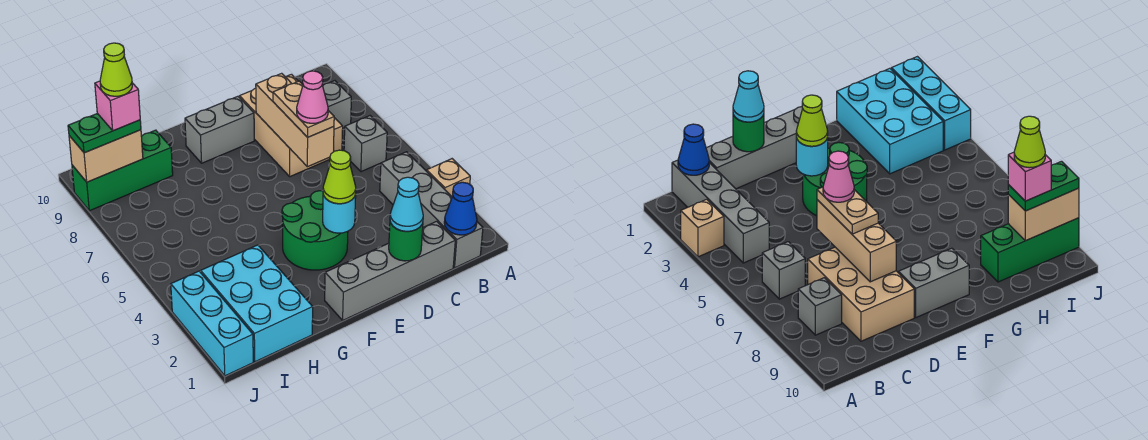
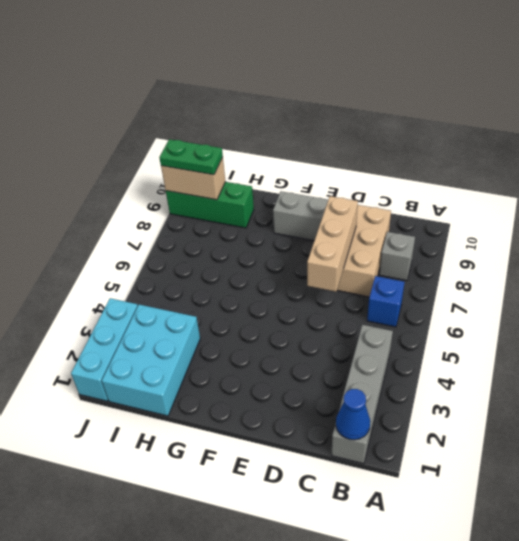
blue 1x1 brick [367,276,404,327] -> grey 1x1 brick [344,116,387,172]
none -> tan 1x1 brick [427,159,470,196]
none -> grey 1x4 brick [325,221,455,320]
none -> green 2x2 round brick [282,191,348,270]

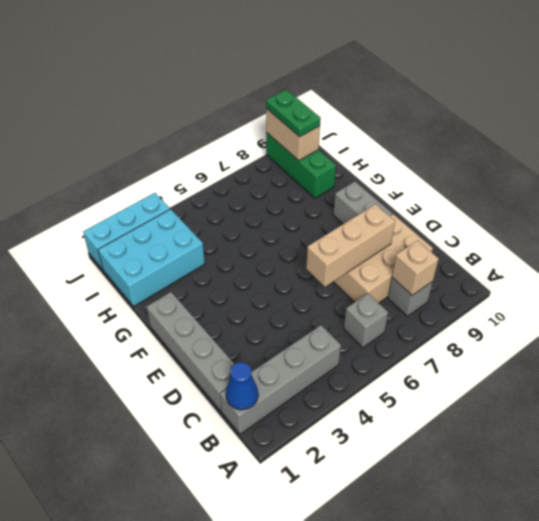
tan 1x1 brick [392,240,439,295] -> tan 1x1 brick moved to [427,159,470,196]
none -> green 2x2 round brick [282,191,348,270]
none -> green 1x1 round brick [389,222,423,261]
none -> cyan 1x1 round brick [323,194,356,233]

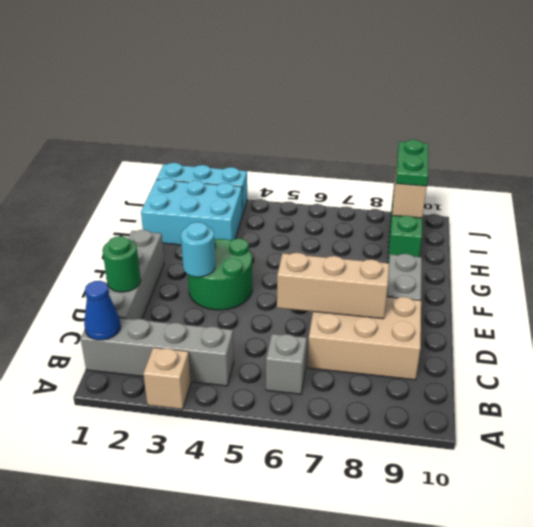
none -> grey 1x1 brick [323,81,351,128]
none -> cyan 1x1 cone [390,177,423,231]
none -> tan 1x2 plate [273,81,334,137]

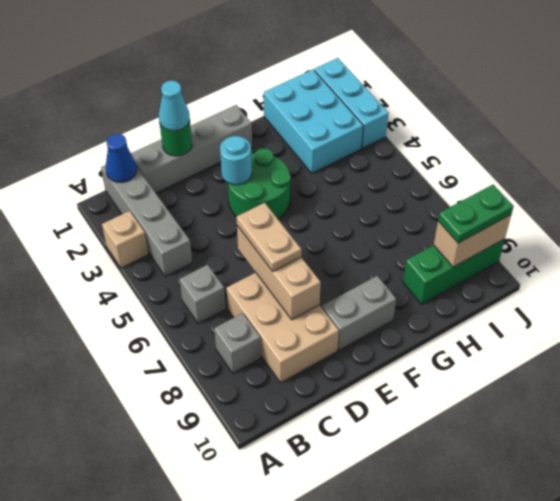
none -> lime 1x1 cone [323,150,356,204]
none -> pink 1x1 cone [297,71,328,123]
none -> pink 1x1 brick [95,81,140,131]

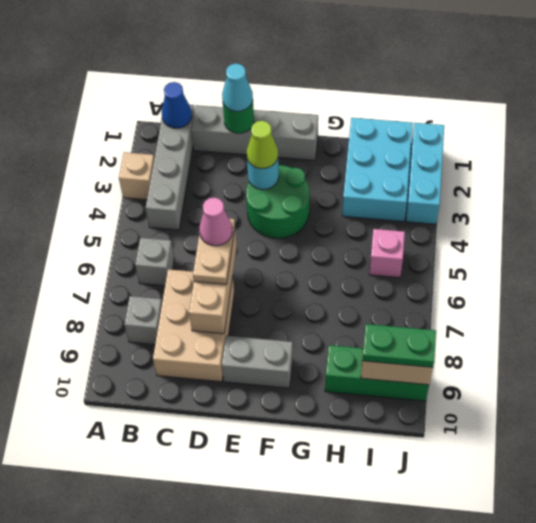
pink 1x1 brick [369,229,405,278] -> pink 1x1 brick moved to [95,81,140,131]
none -> lime 1x1 cone [100,43,132,96]

